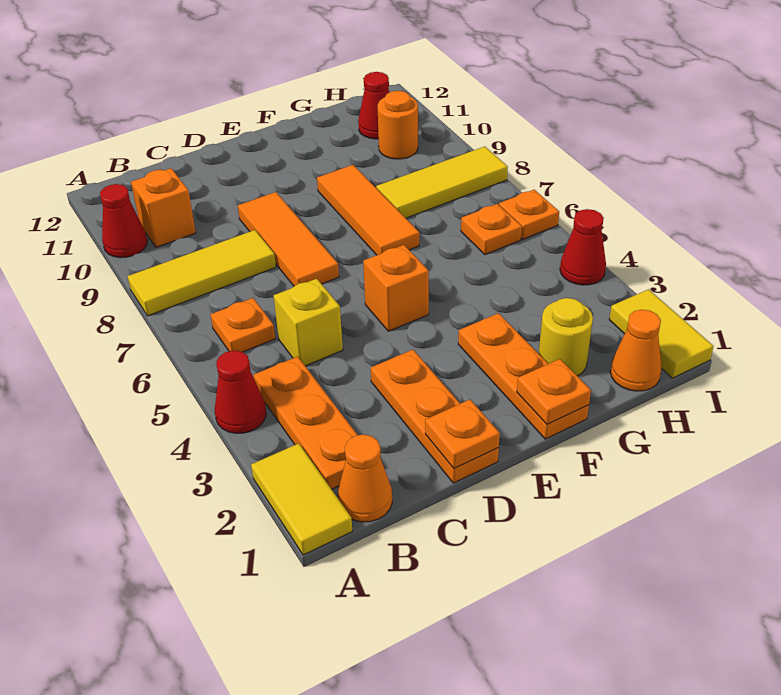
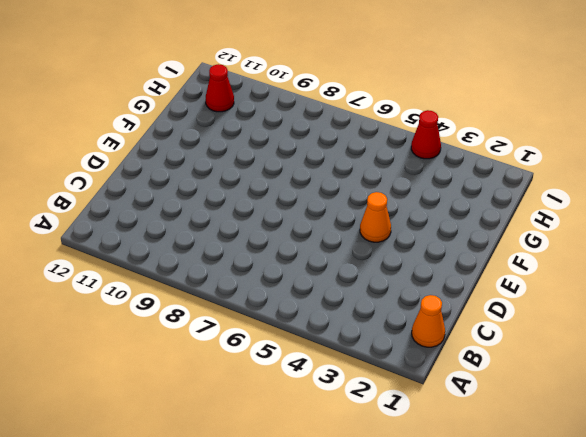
orange 1x1 cone [360,192,391,242] -> orange 1x1 cone moved to [610,310,662,391]
none -> yellow 1x2 tile [251,443,352,555]
none -> red 1x1 cone [215,350,266,433]
none -> yellow 1x3 tile [128,230,276,316]

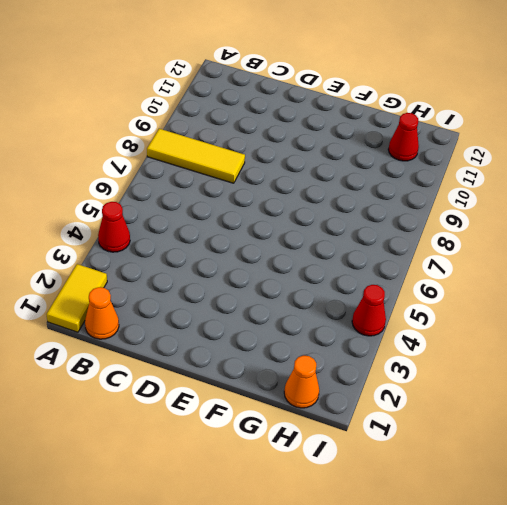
none -> red 1x1 cone [100,184,147,258]
none -> orange 1x3 plate [253,356,358,489]
none -> orange 1x1 plate [211,298,275,352]

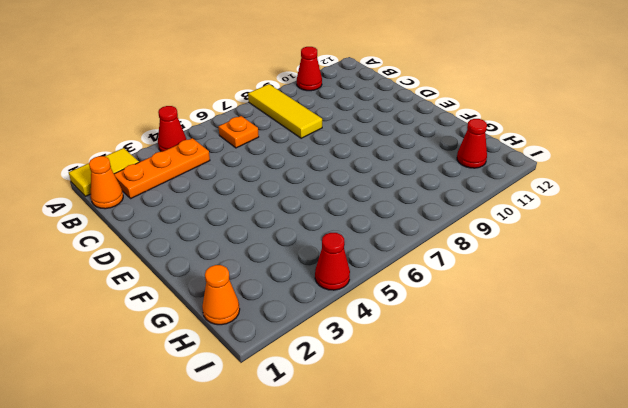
none -> orange 1x1 brick [131,168,196,247]
none -> yellow 1x1 brick [274,279,343,366]
none -> orange 1x3 plate [370,350,499,483]

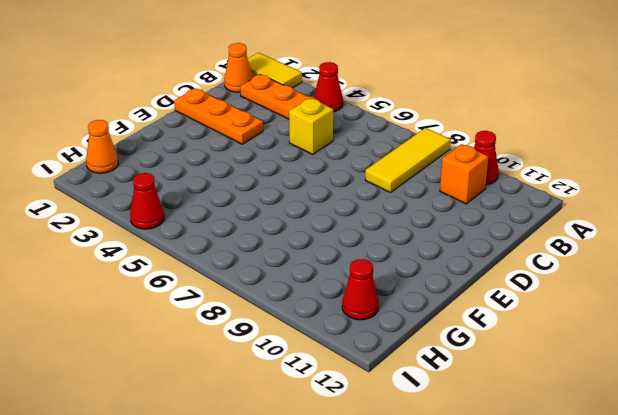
none -> orange 1x1 plate [211,298,275,352]
none -> orange 1x3 tile [238,192,339,286]
none -> orange 1x1 brick [363,245,429,331]

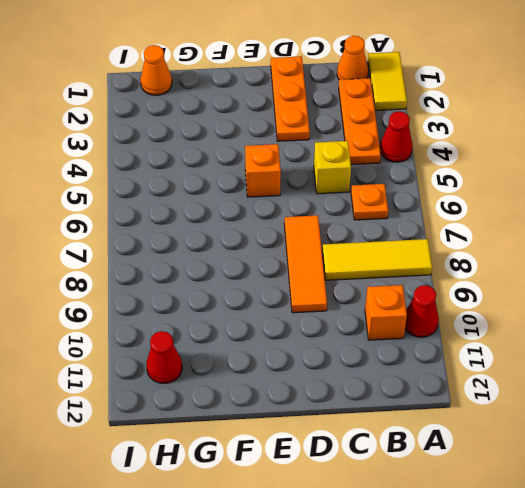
none -> orange 1x3 plate [458,313,589,439]
none -> orange 1x3 tile [317,165,419,255]
none -> yellow 1x1 round brick [539,298,593,376]

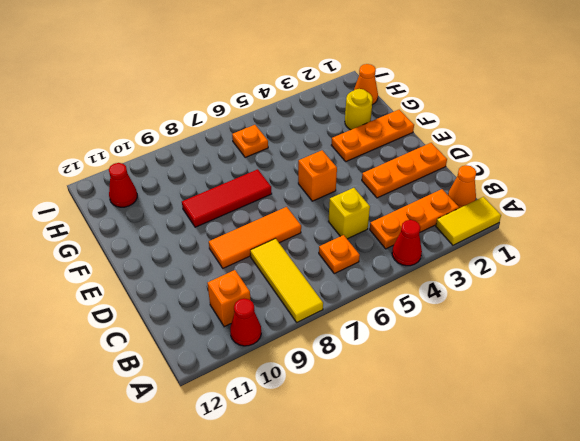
red 1x3 tile [182,169,272,227] -> orange 1x3 tile [317,165,419,255]
none -> yellow 1x3 tile [376,146,508,218]
none -> orange 1x1 round brick [378,91,418,159]
none -> yellow 1x2 tile [609,289,714,378]

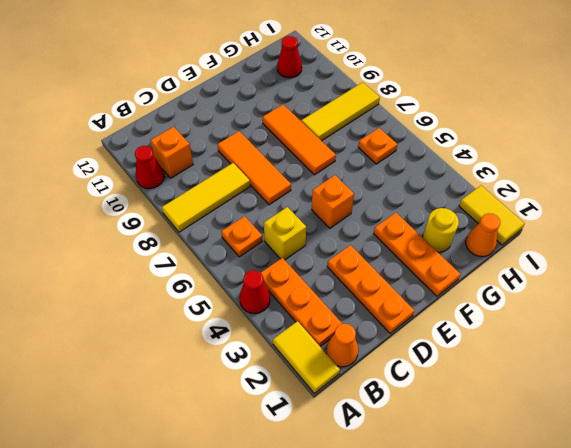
none -> orange 1x1 round brick [378,91,418,159]
none -> red 1x1 cone [560,209,606,285]
none -> orange 1x1 plate [499,190,559,239]

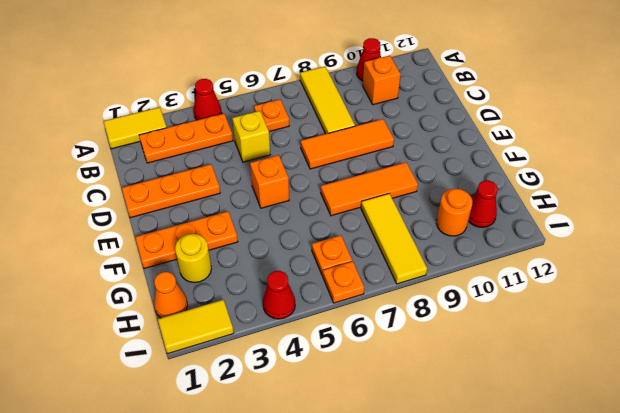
none -> orange 1x1 cone [338,434,392,522]
none -> orange 1x1 plate [425,399,500,469]
none -> orange 1x1 plate [517,359,591,424]

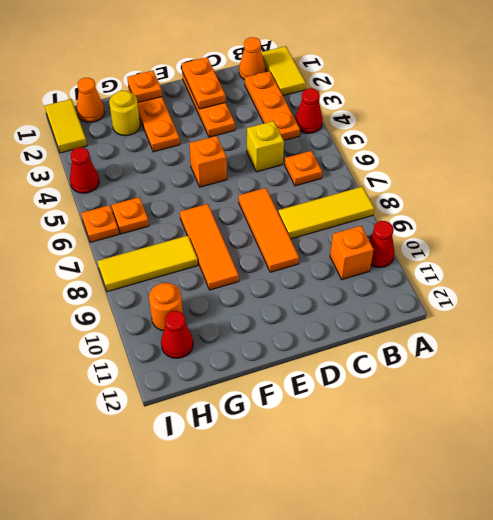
orange 1x2 plate [182,57,226,109] -> orange 1x1 plate [425,399,500,469]

